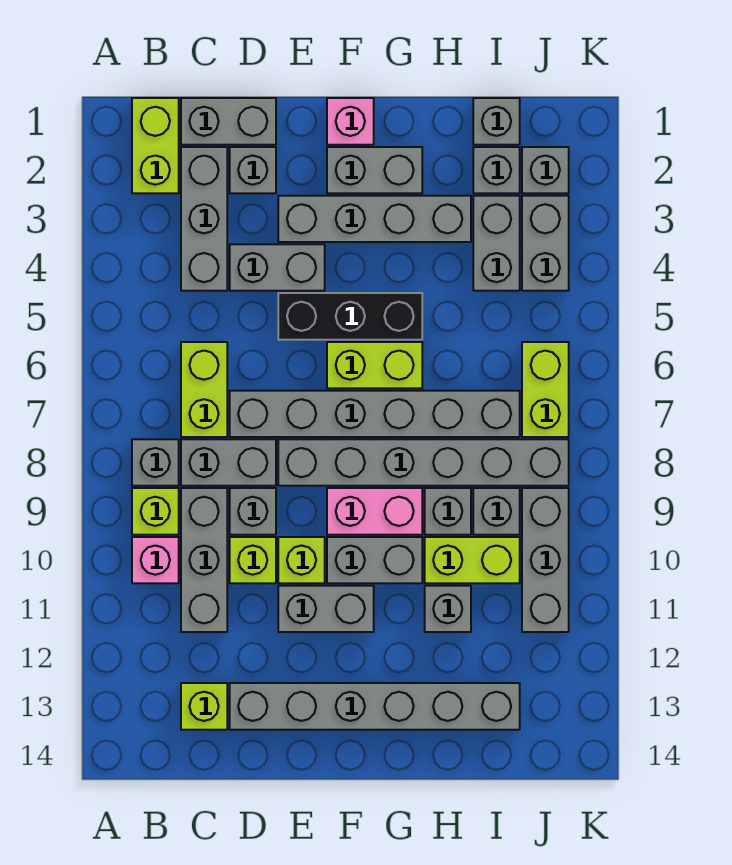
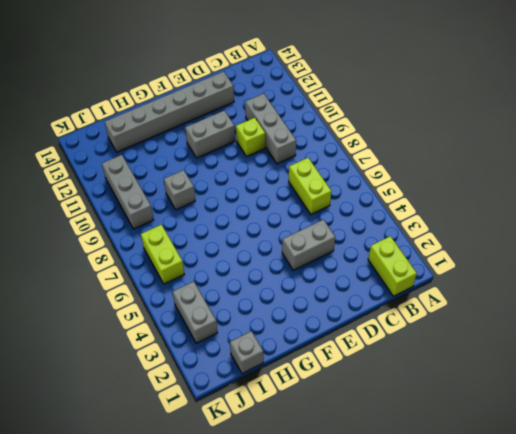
none -> grey 1x1 brick [132,439,179,486]
none -> lime 1x1 brick [132,488,179,535]
none -> pink 1x1 brick [132,537,179,583]
none -> grey 1x2 brick [181,98,276,145]

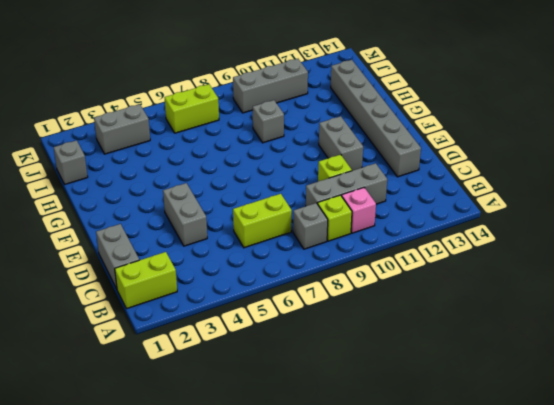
none -> grey 1x3 brick [181,147,227,291]
none -> grey 1x2 brick [181,439,276,486]
none -> lime 1x1 brick [181,683,227,730]
none -> grey 1x1 brick [230,147,276,193]

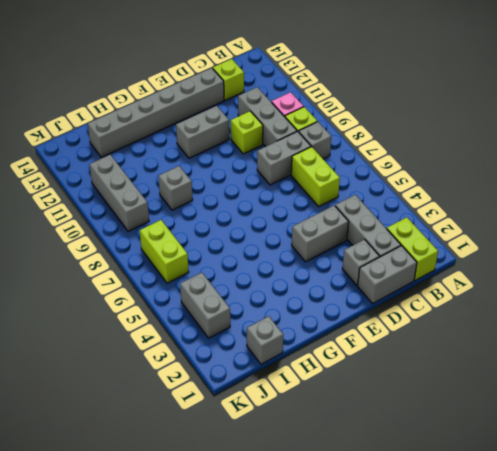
none -> grey 1x6 brick [230,391,520,437]
none -> grey 1x1 brick [230,488,276,535]
none -> grey 1x4 brick [278,196,471,242]
none -> black 1x3 brick [278,293,422,340]

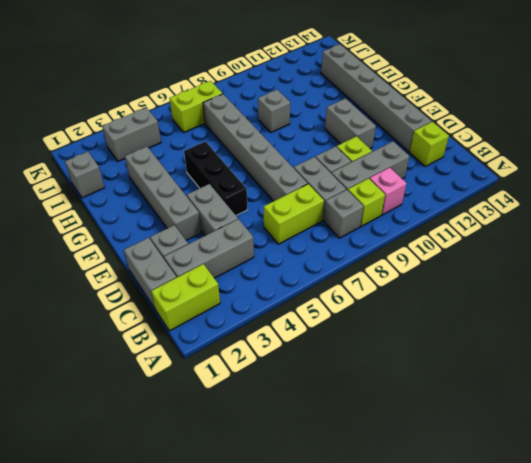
none -> grey 1x6 brick [278,439,569,486]
none -> lime 1x1 brick [278,537,325,583]
none -> pink 1x1 brick [327,98,374,145]
none -> grey 1x2 brick [327,147,422,193]

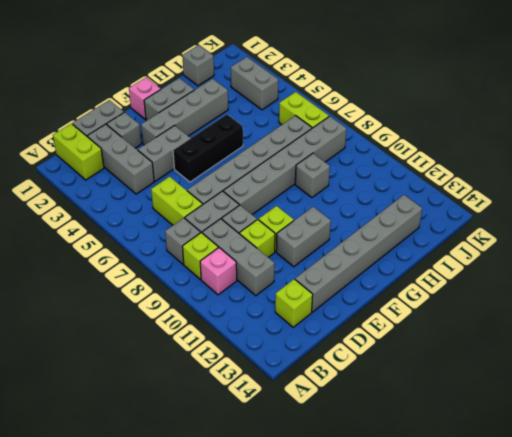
none -> lime 1x2 brick [327,342,422,388]
none -> pink 1x2 brick [327,488,422,535]
none -> grey 1x2 brick [327,537,422,583]
none -> lime 1x2 brick [425,537,520,583]

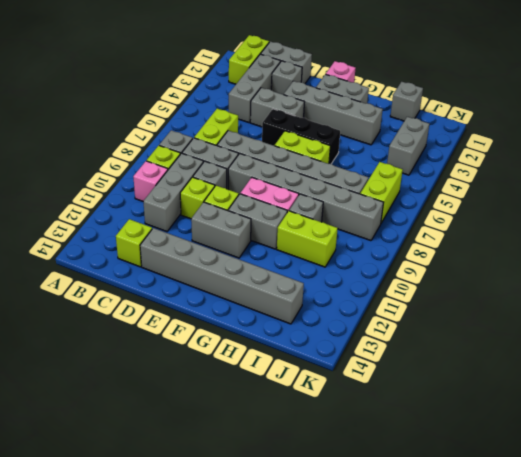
none -> grey 1x1 brick [425,586,471,632]
none -> grey 1x1 brick [473,147,520,193]
none -> grey 1x2 brick [473,196,520,291]
none -> grey 1x1 brick [473,488,520,535]

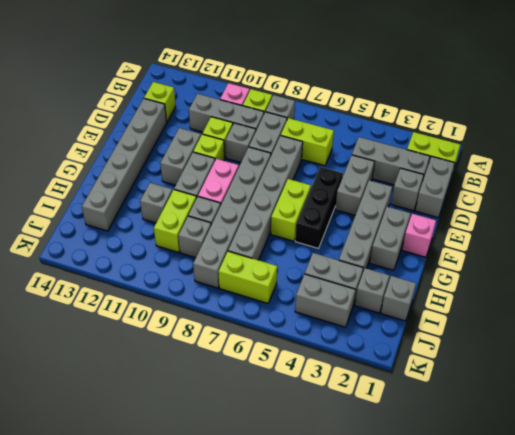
none -> grey 1x1 brick [522,147,569,193]
none -> grey 1x3 brick [522,488,569,632]

